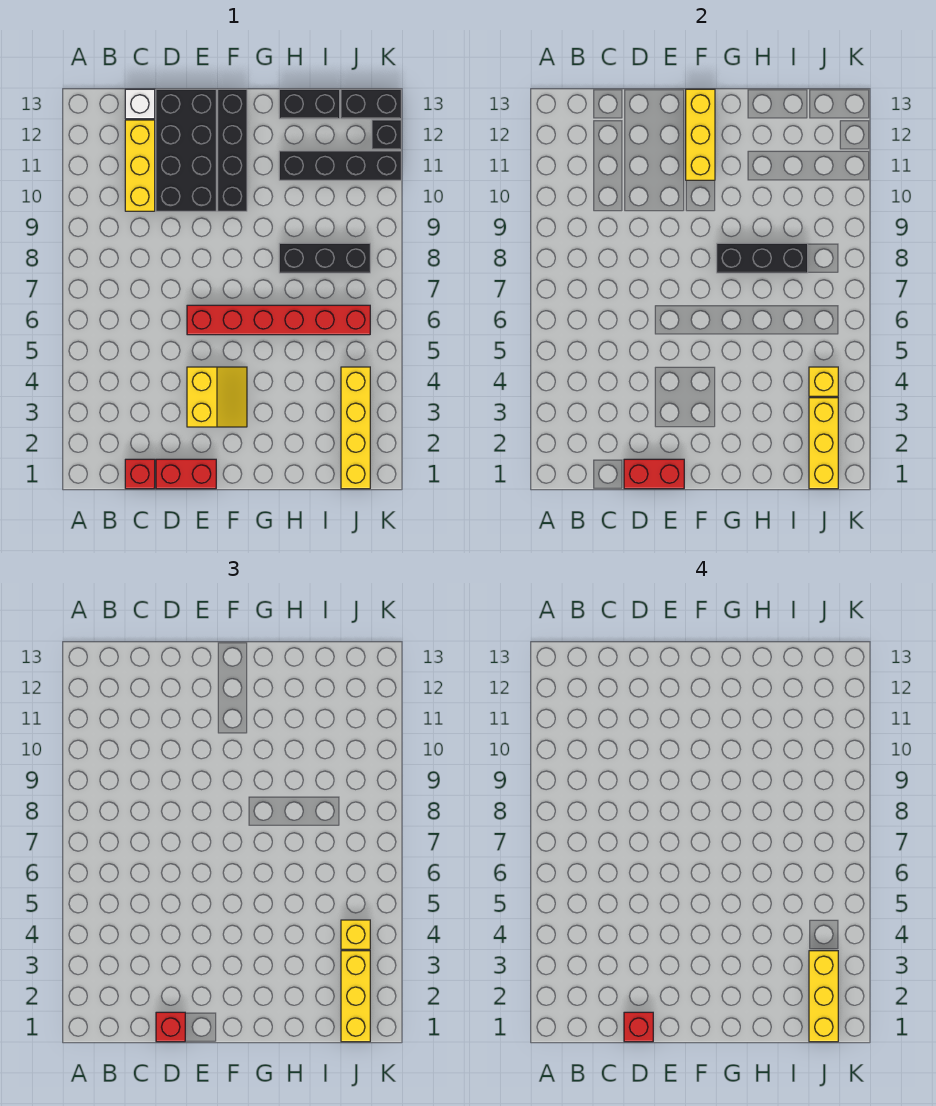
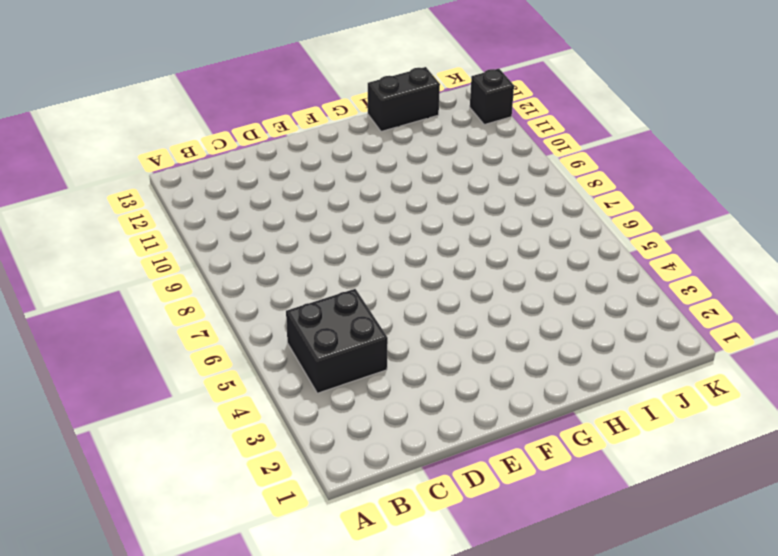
black 2x2 brick [286,289,388,393] -> none
none -> red 1x1 brick [125,459,155,489]
none -> yellow 1x3 brick [125,120,155,211]
none -> white 1x1 brick [125,89,155,119]

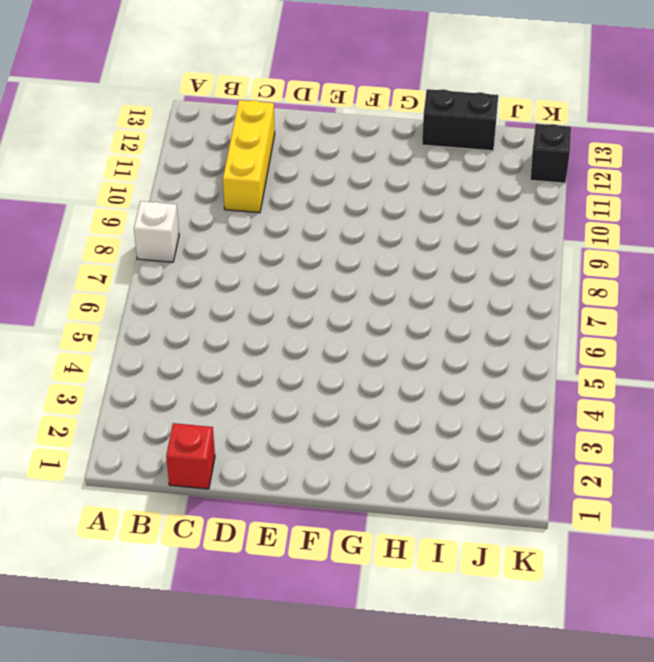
white 1x1 brick [134,201,179,262] -> white 1x1 brick moved to [125,89,155,119]
none -> red 1x2 brick [156,459,216,489]
none -> black 2x4 brick [156,89,216,211]
none -> yellow 2x2 slope [187,367,247,427]

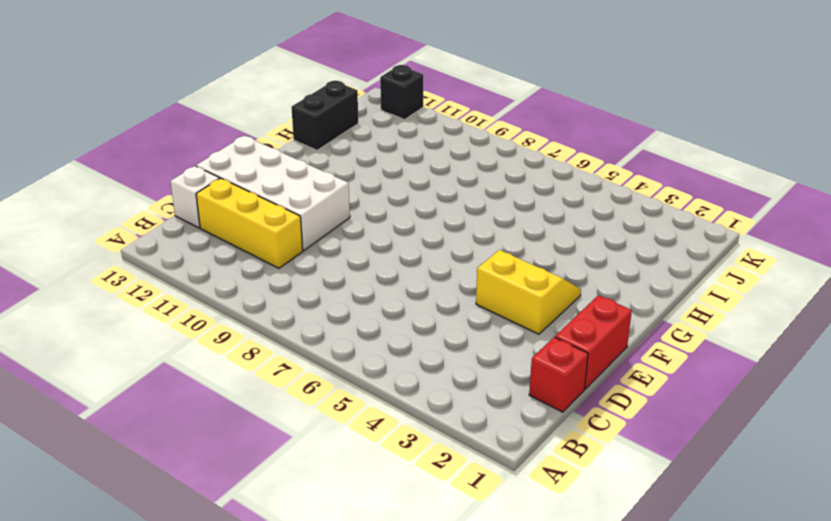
white 2x4 brick [196,136,350,251] -> black 2x4 brick [156,89,216,211]
none -> red 1x6 brick [187,305,370,335]
none -> black 1x4 brick [218,89,247,211]
none -> black 1x3 brick [279,243,370,273]

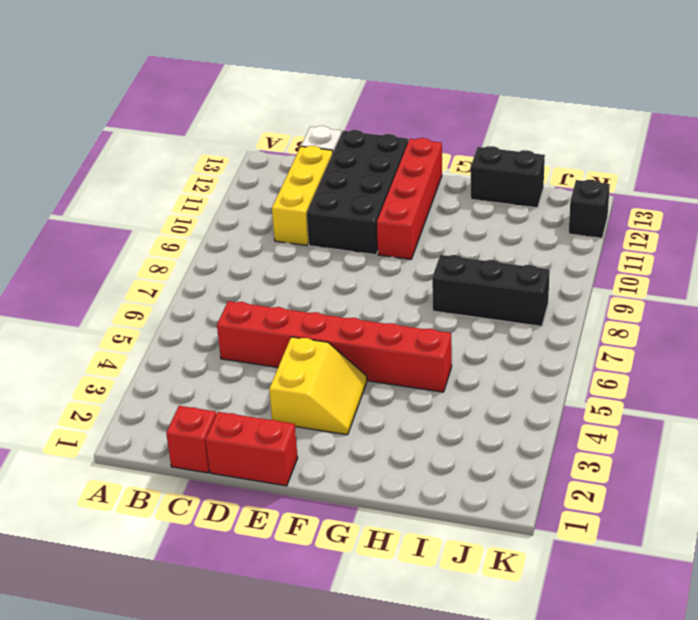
red 1x6 brick [217,301,452,392] -> red 1x6 brick moved to [187,305,370,335]
red 1x4 brick [377,138,442,259] -> black 1x4 brick [218,89,247,211]
none -> black 1x4 brick [279,151,401,180]
none -> yellow 1x4 brick [341,367,370,489]
none -> black 1x2 brick [341,89,401,119]

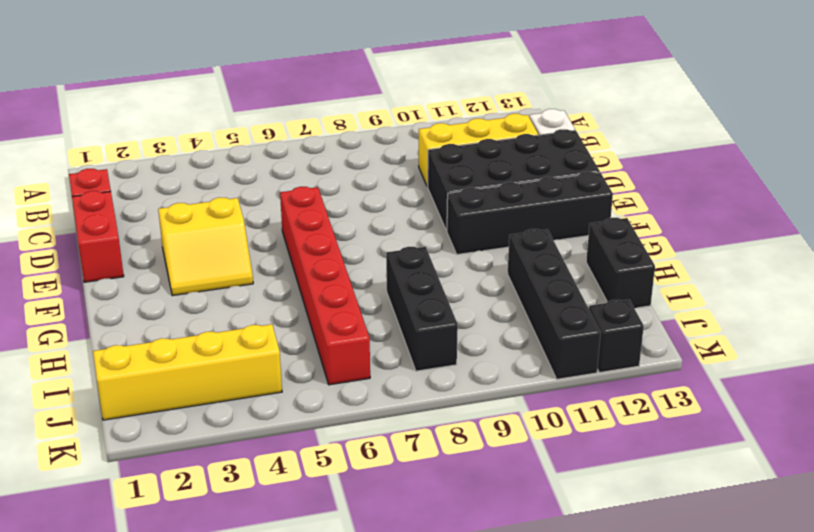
none -> black 1x2 brick [341,89,401,119]
none -> red 1x2 brick [624,459,684,489]
none -> yellow 1x3 brick [686,89,715,180]

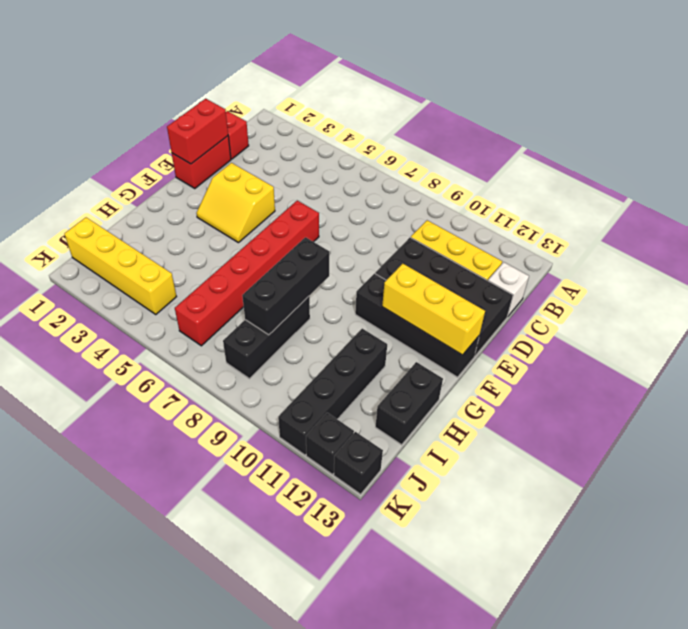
black 1x1 brick [334,432,383,494] -> black 1x2 brick [341,89,401,119]
none -> yellow 1x3 brick [809,398,838,489]
none -> yellow 1x1 brick [809,367,838,396]
none -> red 1x1 brick [156,1012,185,1042]

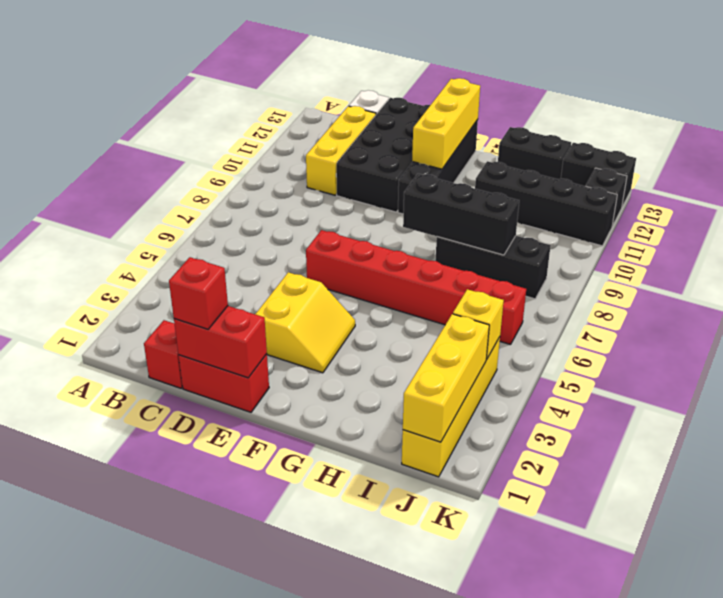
none -> yellow 1x3 brick [341,951,370,1042]
none -> yellow 1x1 brick [341,920,370,949]
none -> red 1x1 brick [624,1012,653,1042]

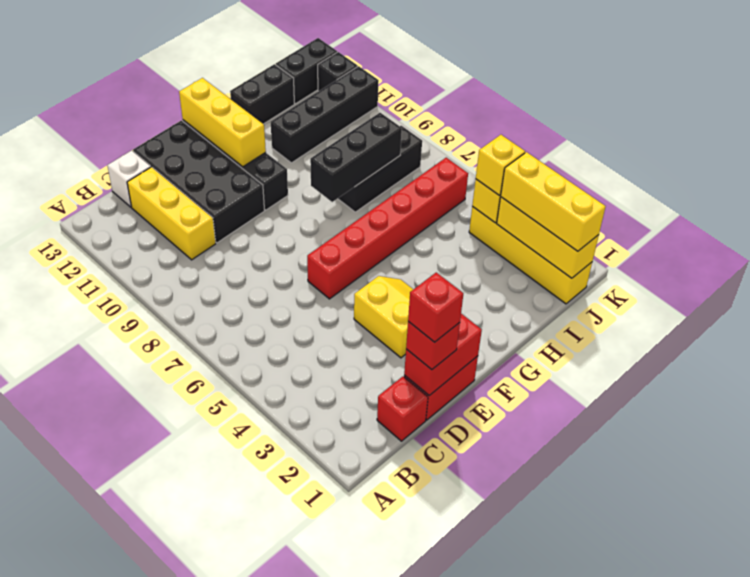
none -> yellow 1x3 brick [809,951,838,1042]

